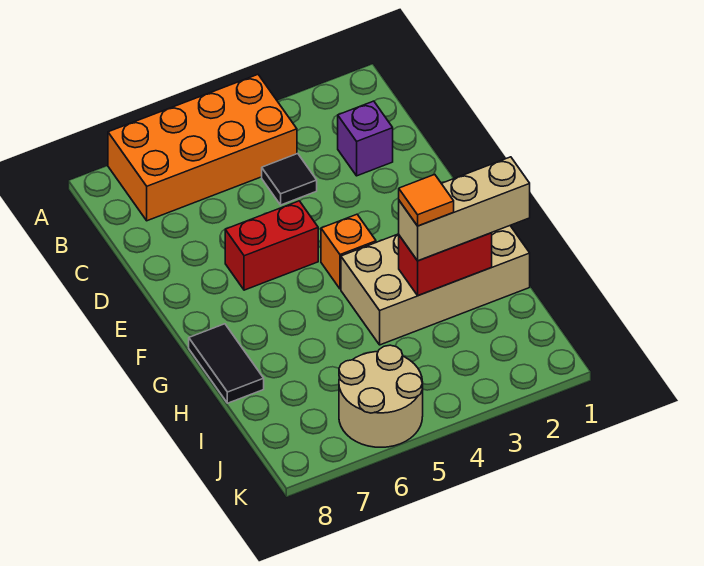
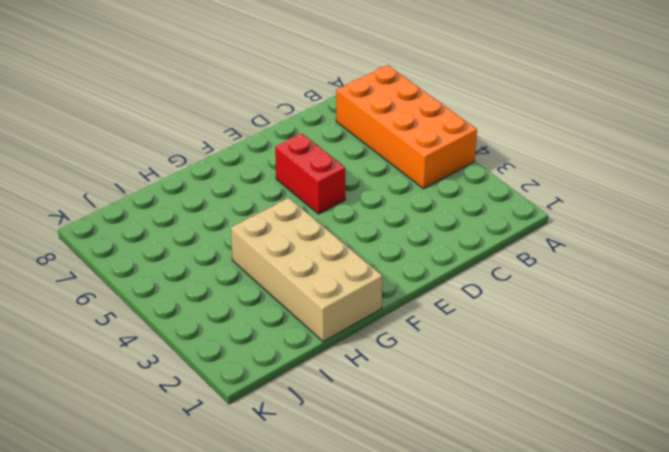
none -> purple 1x1 brick [338,101,393,176]
none -> black 1x1 tile [262,154,317,205]

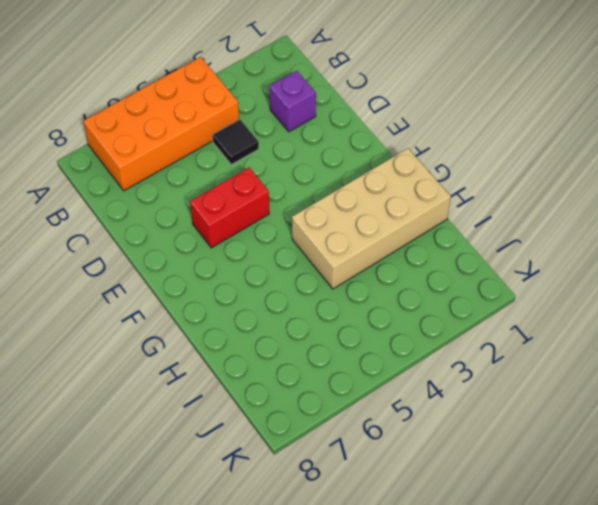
none -> orange 1x1 brick [321,214,376,289]
none -> black 1x2 tile [189,324,264,403]

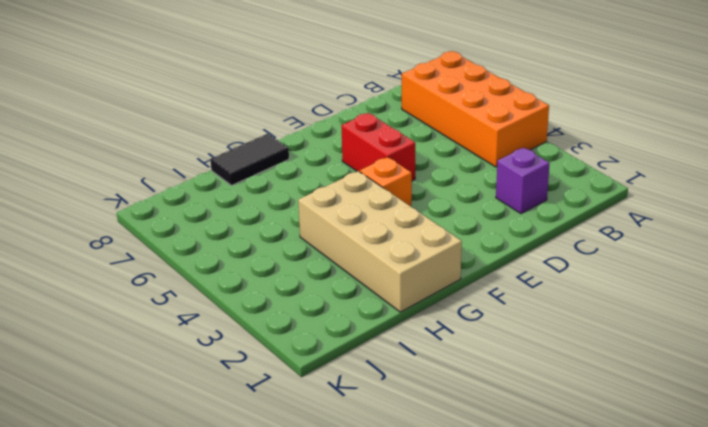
none -> black 1x1 tile [262,154,317,205]
none -> tan 2x2 round brick [339,345,423,447]

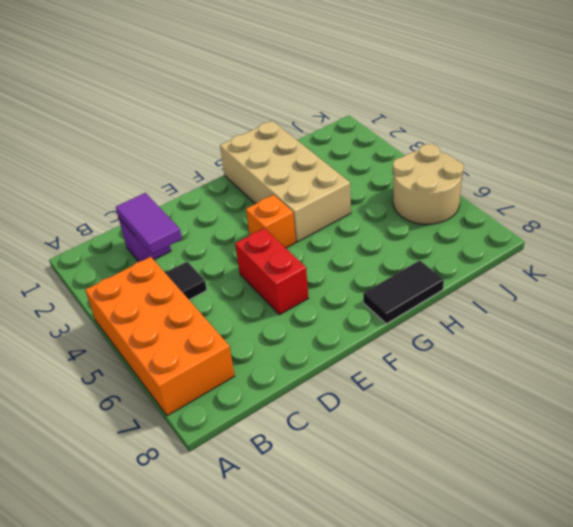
purple 1x2 tile [116,193,182,254] -> none
none -> red 1x2 brick [399,233,492,296]
none -> tan 1x3 brick [399,157,530,261]

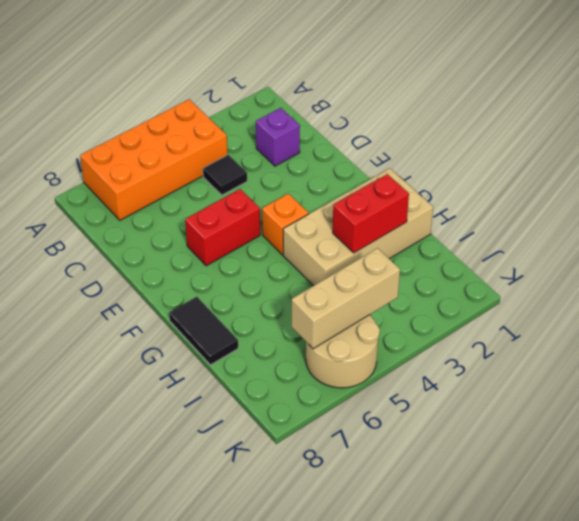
tan 1x3 brick [291,248,400,349] -> tan 1x3 brick moved to [399,157,530,261]
none -> orange 1x1 tile [399,175,454,226]

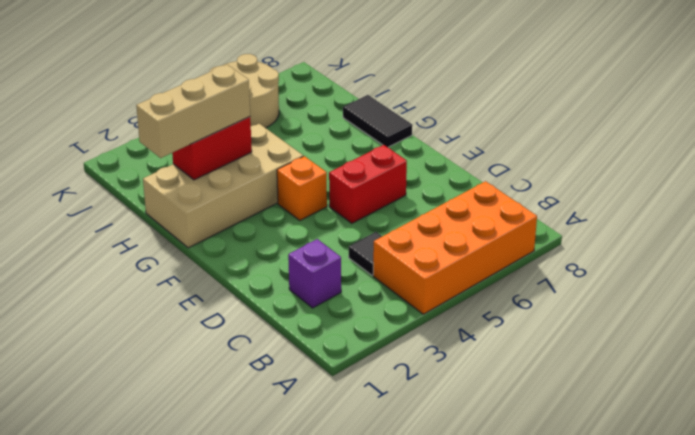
none -> orange 1x1 tile [399,175,454,226]

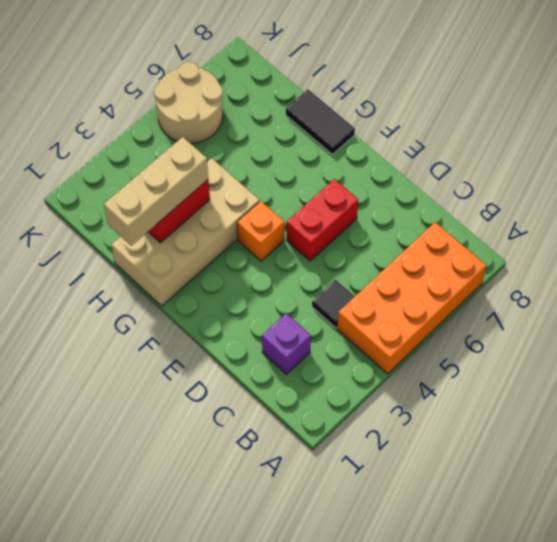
none -> orange 1x1 tile [399,175,454,226]

